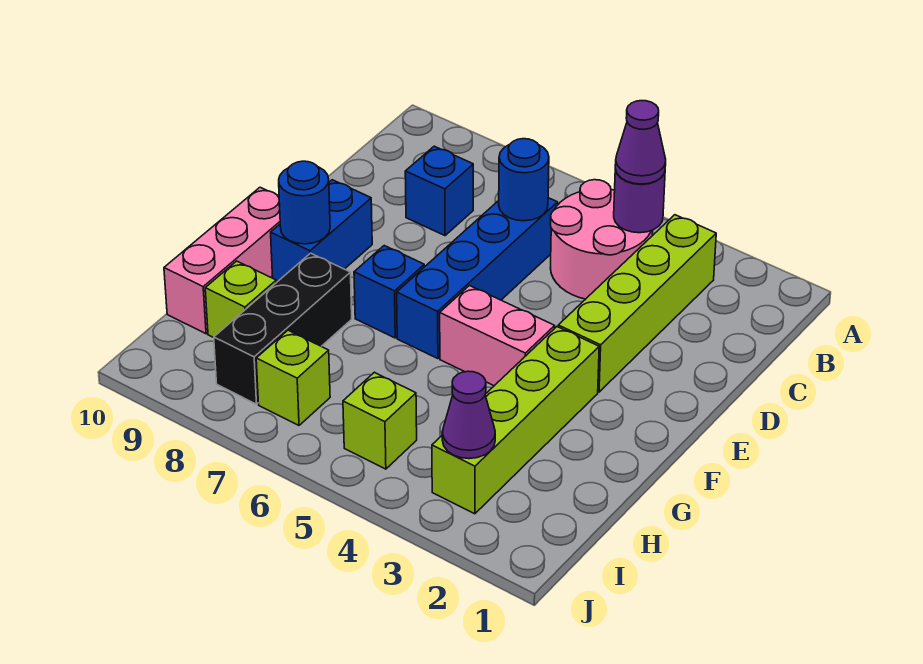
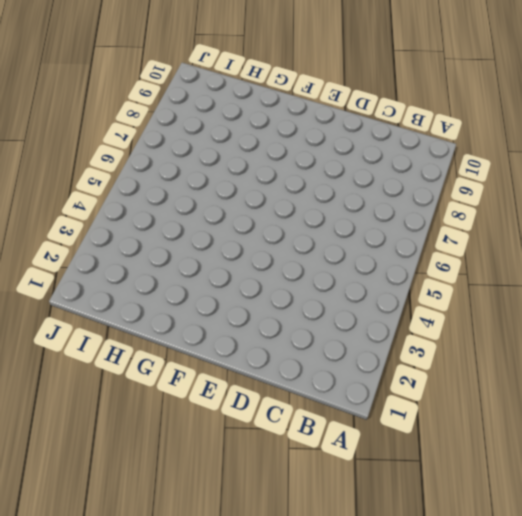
none -> lime 1x4 brick [558,215,716,392]
none -> pink 2x2 round brick [550,180,653,299]
none -> blue 1x4 brick [397,198,558,359]

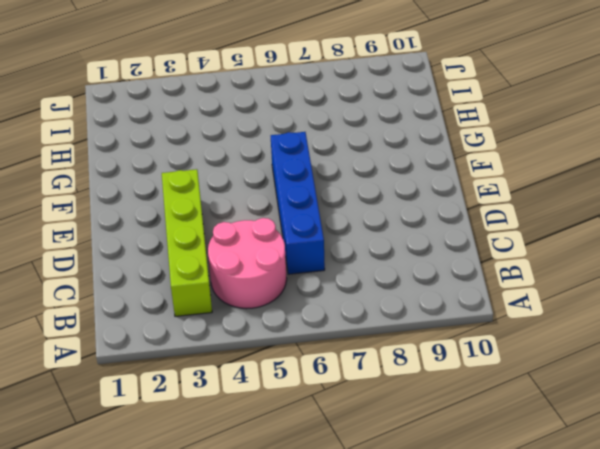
none -> blue 1x1 brick [405,146,473,236]
none -> blue 1x2 brick [271,180,372,281]
none -> lime 1x4 brick [432,327,599,514]

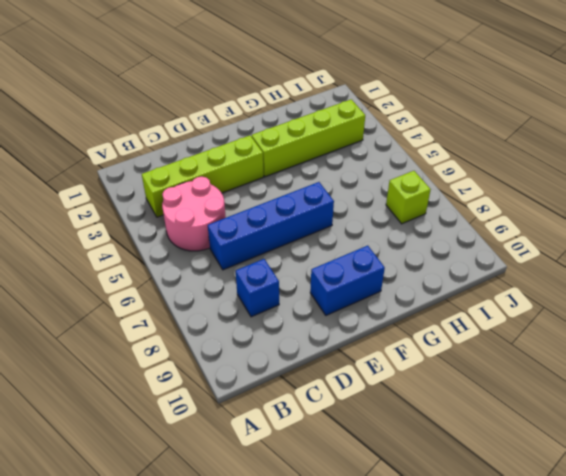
none -> pink 1x2 brick [440,286,555,386]
none -> blue 1x1 brick [354,246,424,338]
none -> pink 1x3 brick [164,187,280,334]

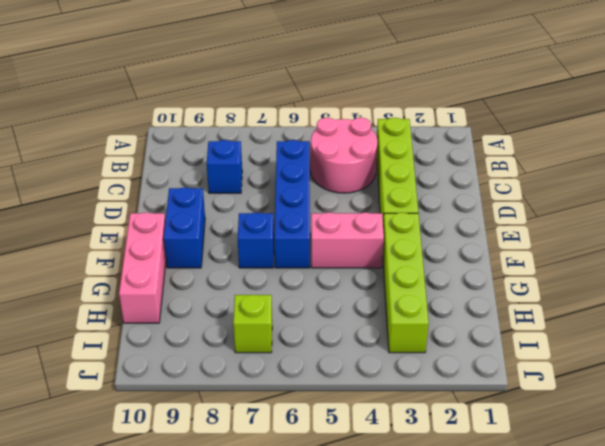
none -> black 1x3 brick [214,253,352,404]
none -> lime 1x1 brick [205,261,276,338]
none -> lime 1x1 brick [343,372,417,469]

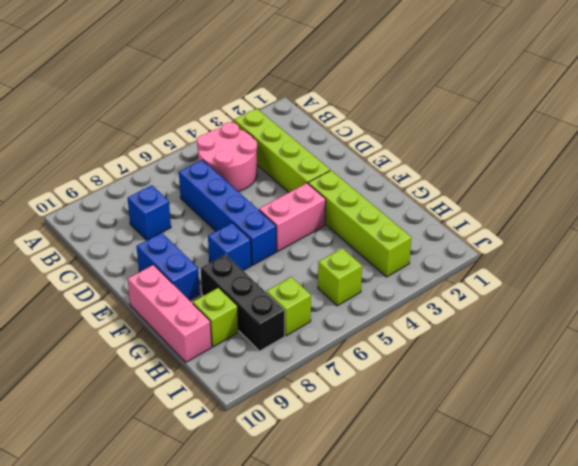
none -> purple 1x1 round brick [614,170,665,233]
none -> blue 1x1 round brick [499,139,549,221]
none -> blue 1x1 round brick [279,161,330,244]

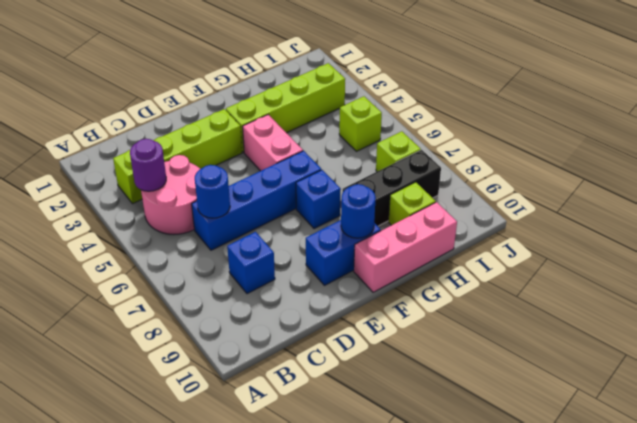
none -> purple 1x1 cone [442,371,495,459]
none -> purple 1x1 cone [615,101,666,184]

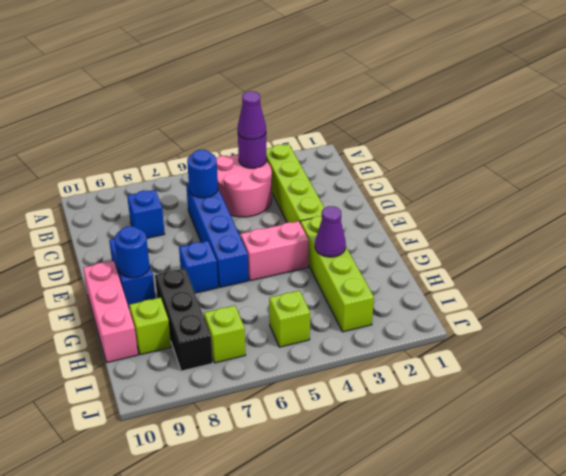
purple 1x1 cone [315,206,346,257] -> purple 1x1 cone moved to [442,371,495,459]

